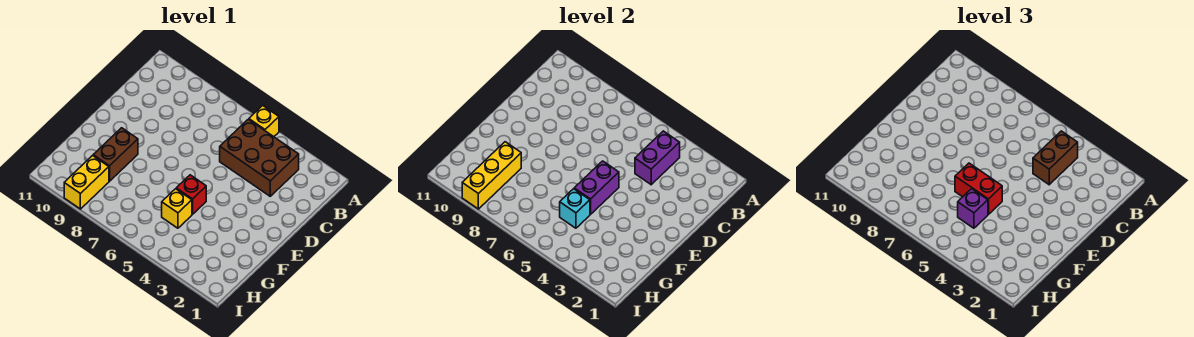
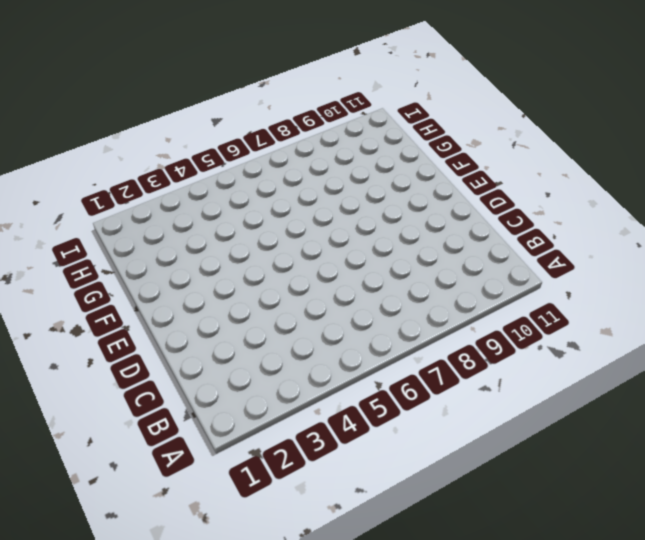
none -> yellow 1x1 brick [249,105,279,137]
none -> brown 2x3 brick [220,119,299,196]
none -> red 1x1 brick [176,175,206,214]

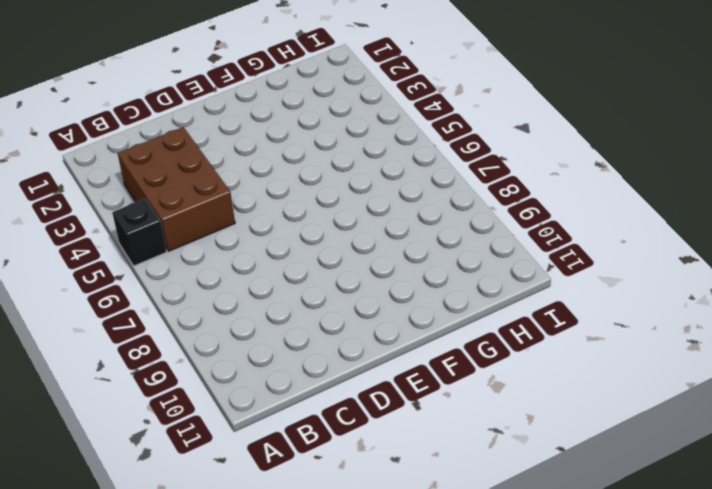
black 1x1 brick [112,199,167,266] -> yellow 1x1 brick [249,105,279,137]
none -> red 1x1 brick [176,175,206,214]
none -> brown 1x2 brick [93,128,138,181]
none -> yellow 1x1 brick [162,189,192,228]

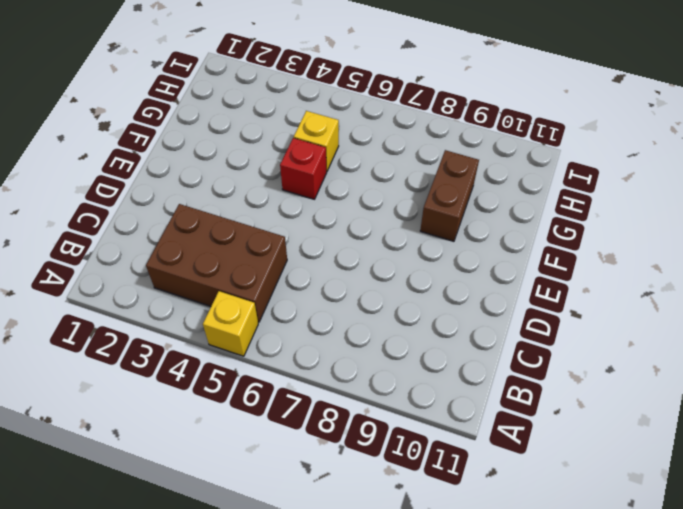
none -> yellow 1x2 brick [64,156,109,209]
none -> purple 1x2 brick [635,131,680,185]
none -> purple 1x2 brick [574,161,619,214]

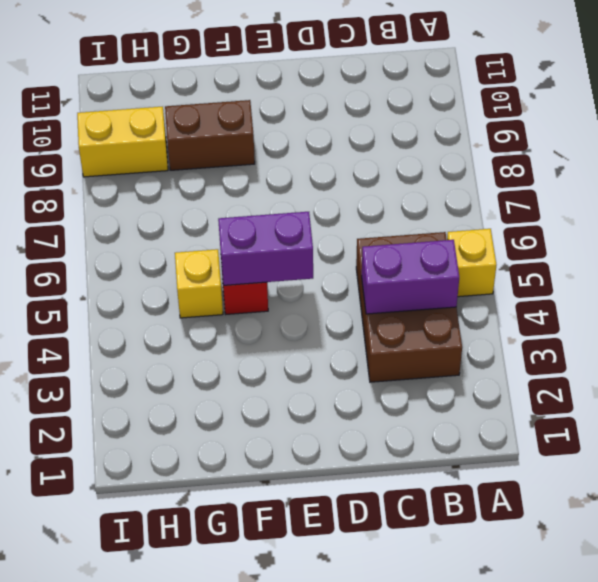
none -> cyan 1x1 brick [560,189,590,228]
none -> yellow 1x3 brick [462,142,521,209]
none -> brown 1x2 brick [1033,131,1078,185]

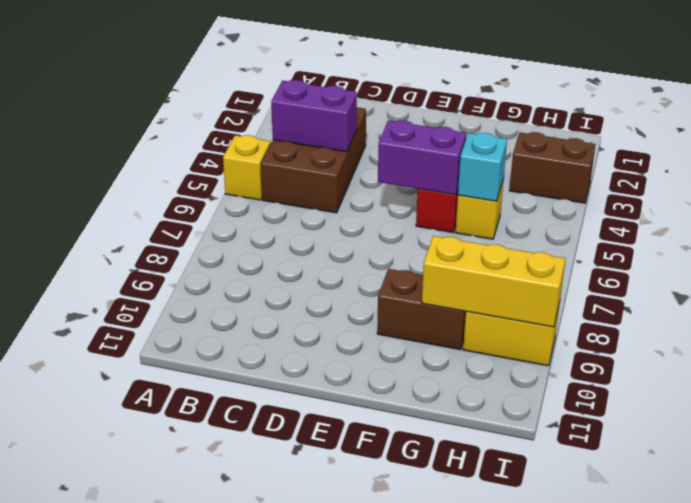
brown 1x2 brick [509,132,595,203] -> brown 1x2 brick moved to [1033,131,1078,185]
none -> red 1x2 brick [955,163,1002,214]
none -> purple 1x1 brick [958,189,988,228]

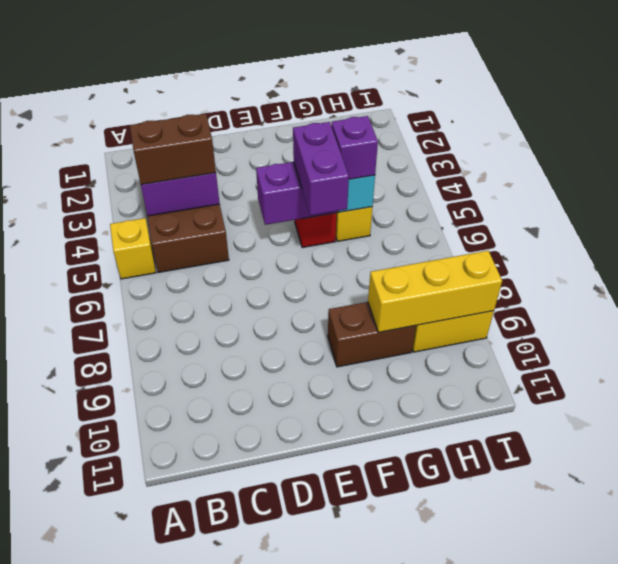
purple 1x2 brick [293,122,349,216] -> red 1x2 brick [955,163,1002,214]

